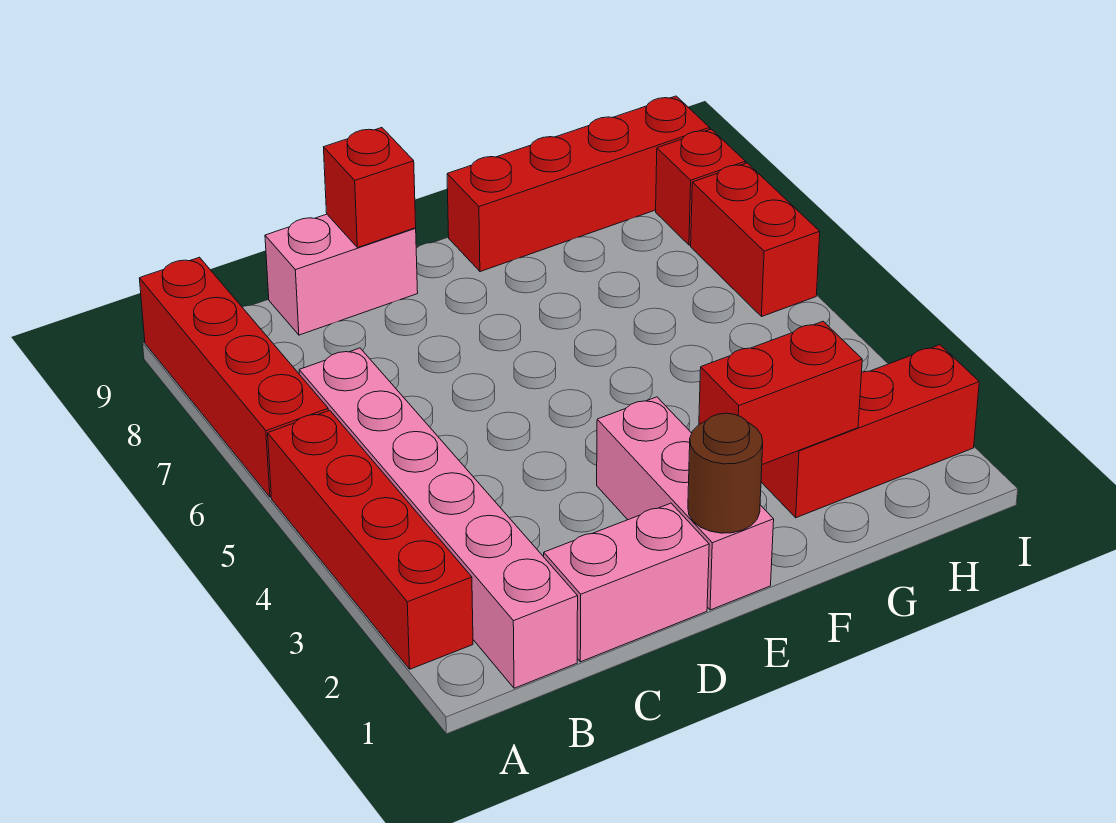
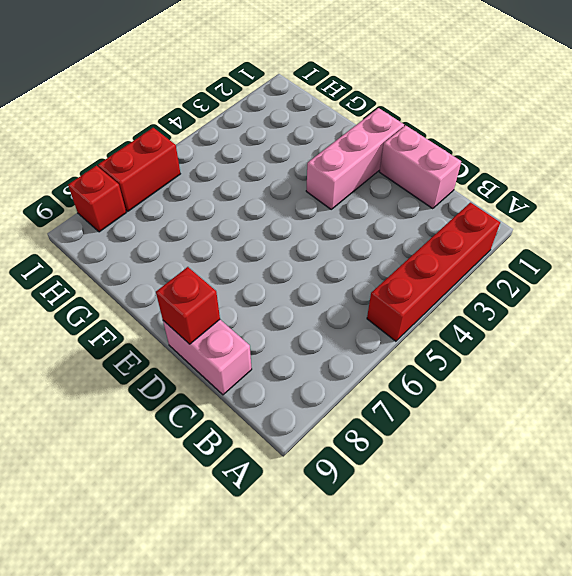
none -> red 1x4 brick [139,257,328,497]
none -> pink 1x6 brick [299,348,578,688]
none -> red 1x4 brick [447,96,710,272]

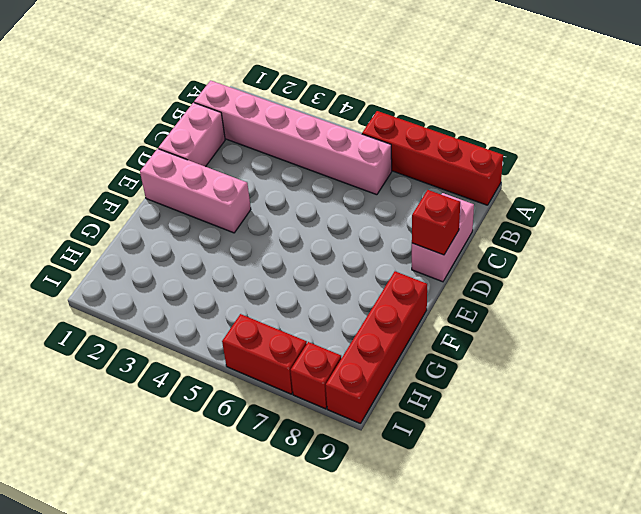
none -> red 1x4 brick [268,410,473,669]
none -> red 1x3 brick [761,345,979,518]
none -> brown 1x1 round brick [688,413,763,533]

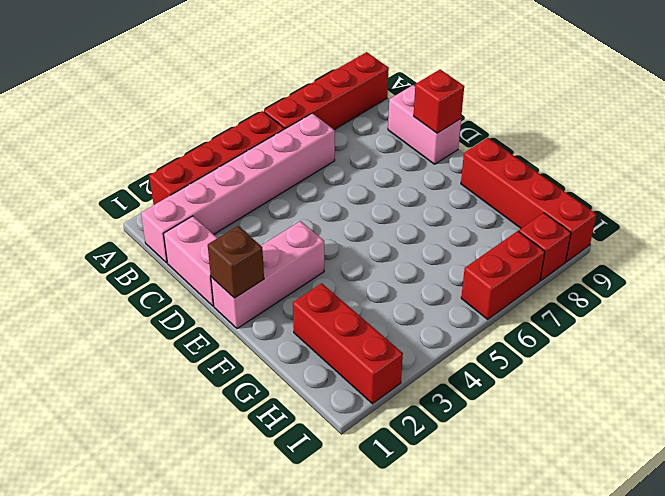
brown 1x1 brick [208,226,264,298] -> brown 1x1 round brick [688,413,763,533]
none -> red 1x2 brick [699,321,862,465]

